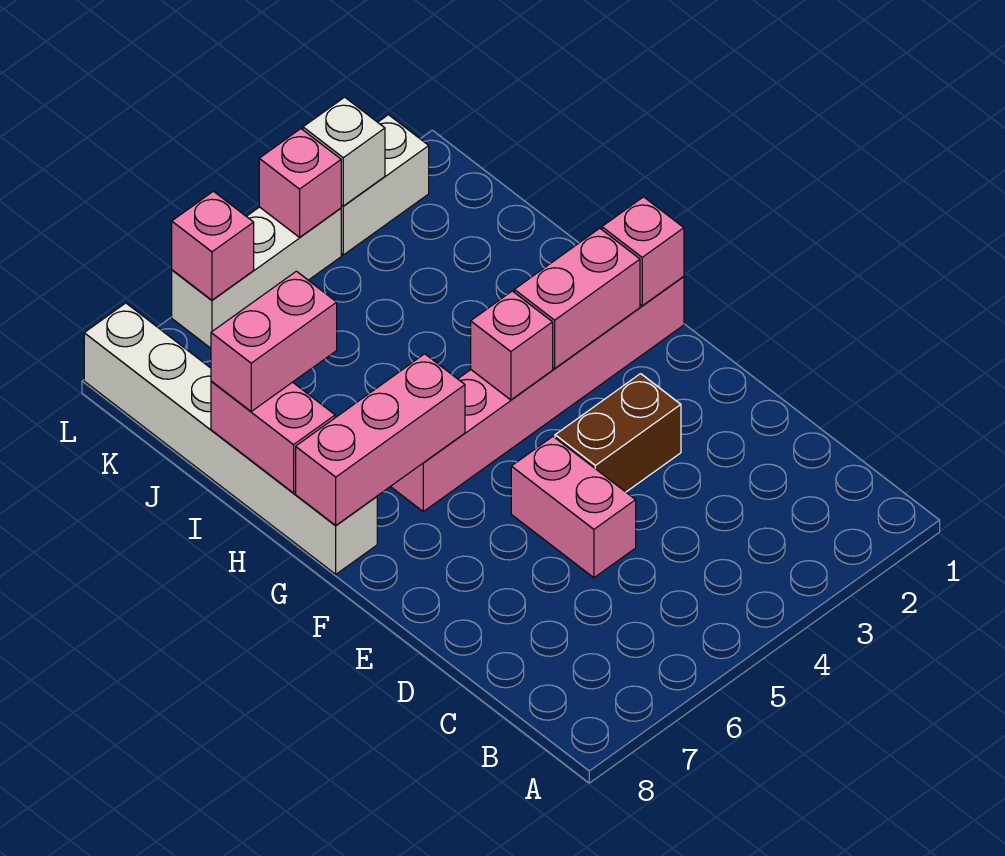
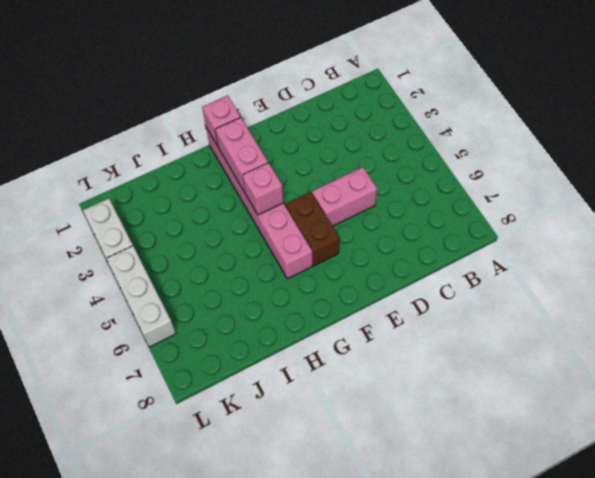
brown 1x2 brick [286,192,340,266] -> brown 1x2 brick moved to [555,374,681,492]
none -> white 1x6 brick [84,303,377,574]
none -> pink 1x3 brick [296,354,465,525]
none -> pink 1x2 brick [211,381,335,493]

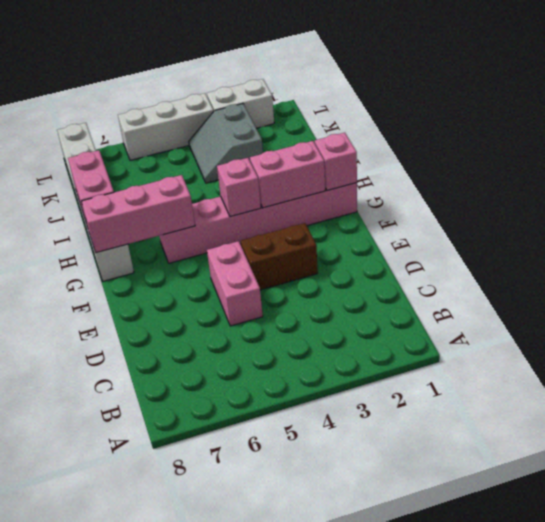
grey 2x2 slope [189,104,263,183] -> none
none -> white 1x1 brick [303,97,385,206]
none -> pink 1x1 brick [259,129,341,237]
none -> pink 1x1 brick [172,191,254,300]

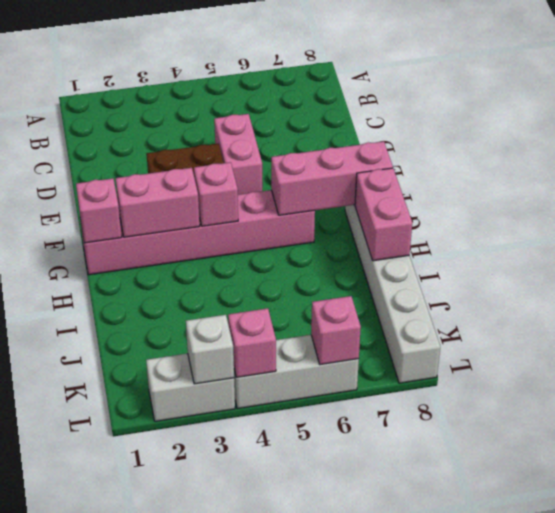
none -> pink 1x2 brick [211,271,337,411]

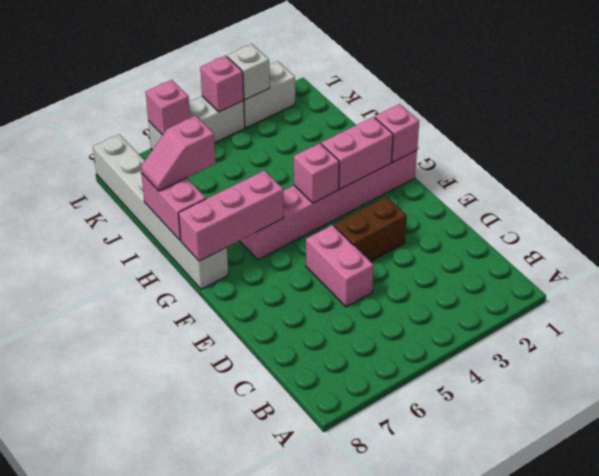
pink 1x2 slope [141,116,216,191] -> pink 1x2 brick [211,271,337,411]

